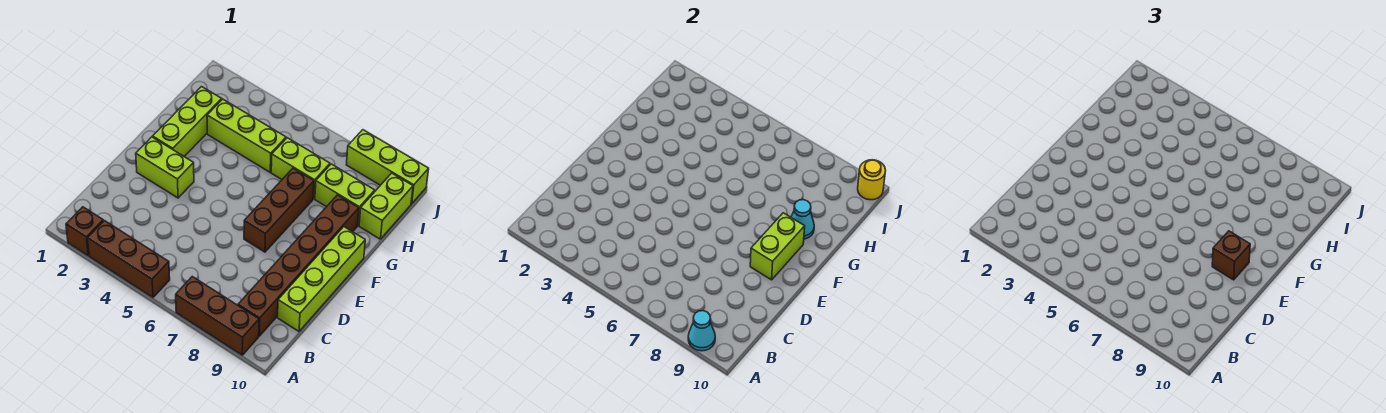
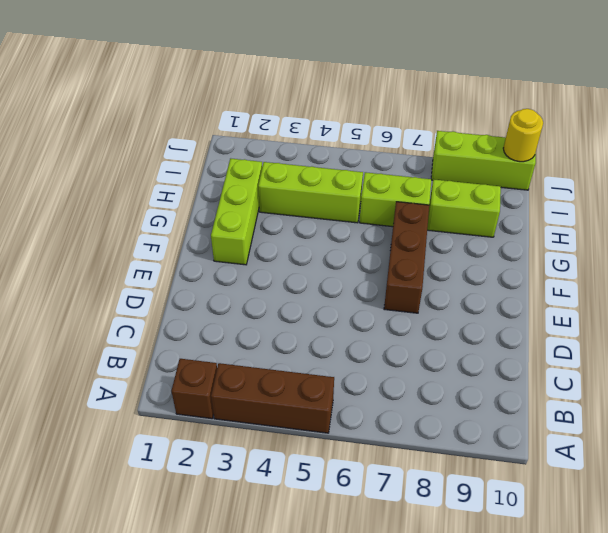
none -> brown 1x3 brick [176,277,259,355]
none -> brown 1x6 brick [238,195,359,336]
none -> lime 1x4 brick [278,227,365,331]

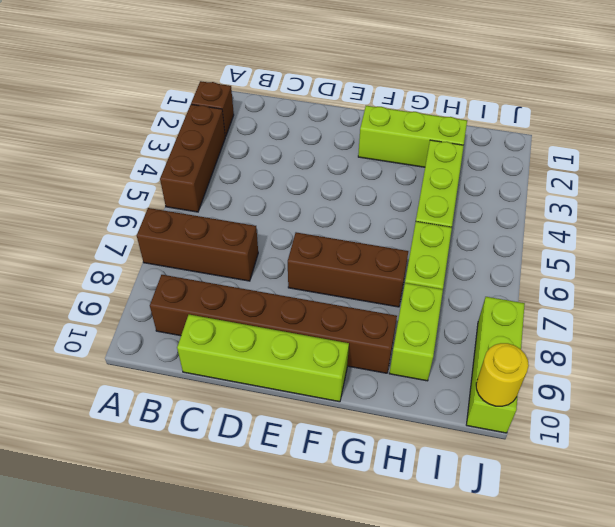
brown 1x3 brick [137,208,258,281] -> brown 1x3 brick turned to [176,277,259,355]
none -> lime 1x2 brick [136,137,194,198]
none -> lime 1x2 brick [359,173,413,239]
none -> cyan 1x1 cone [688,311,715,351]

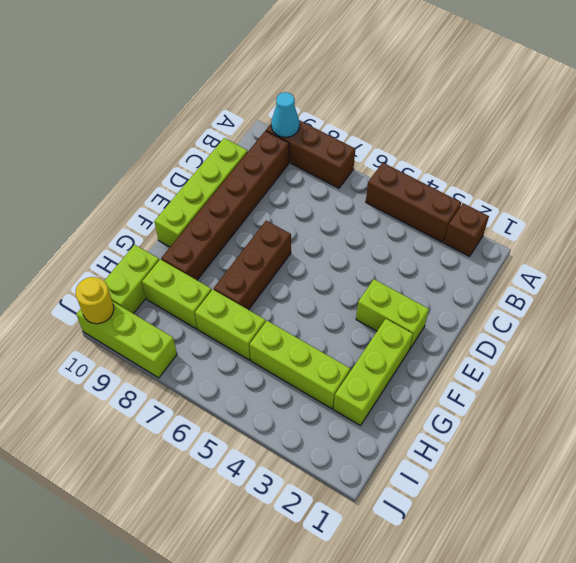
none -> lime 1x2 brick [750,213,805,280]
none -> cyan 1x1 cone [791,200,814,239]
none -> brown 1x1 brick [1212,231,1250,280]

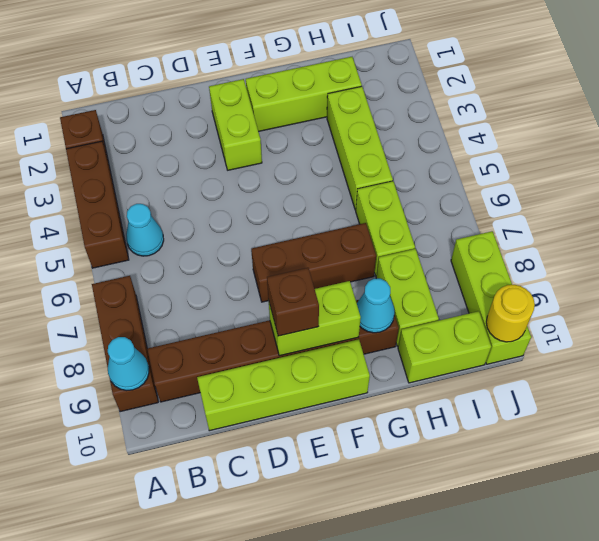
cyan 1x1 cone [126,204,164,256] -> none

